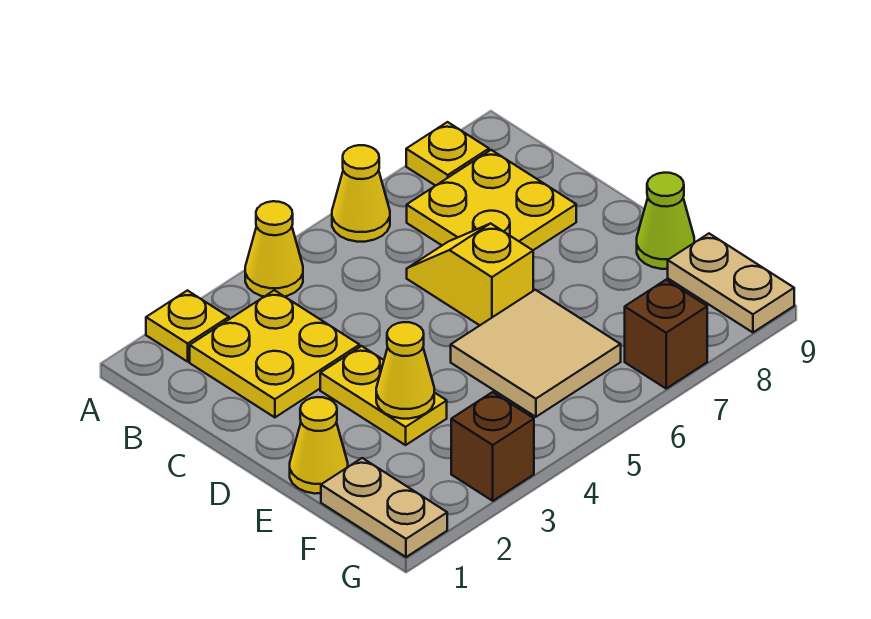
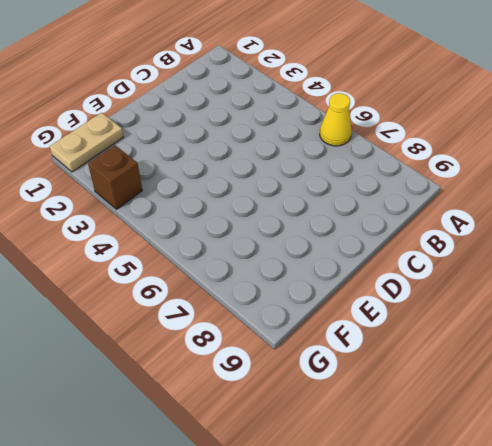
none -> yellow 1x1 plate [146,290,229,362]
none -> yellow 1x1 cone [245,201,303,297]
none -> yellow 1x1 plate [406,122,489,186]

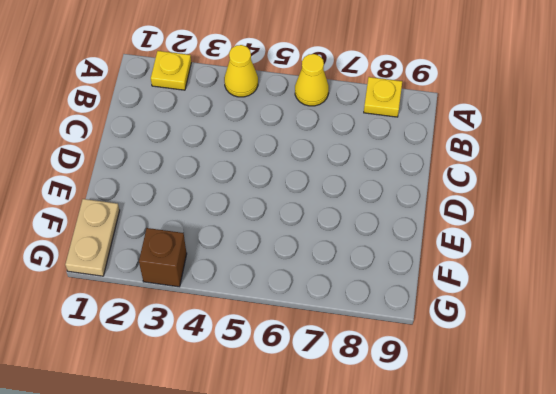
none -> yellow 2x2 plate [190,290,360,417]
none -> yellow 2x2 plate [407,150,576,250]
none -> yellow 1x2 slope [407,223,534,325]

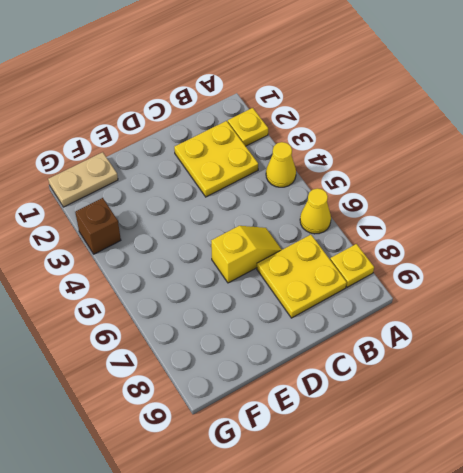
none -> yellow 1x2 plate [320,346,447,445]
none -> yellow 1x1 cone [290,397,348,494]
none -> tan 2x2 tile [451,290,621,417]

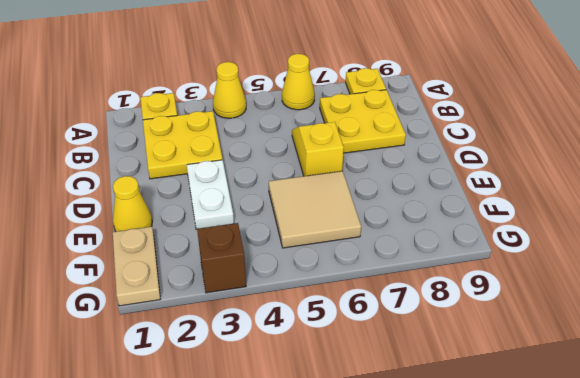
white 1x2 plate [187,160,234,229] -> yellow 1x2 plate [320,346,447,445]
none -> lime 1x1 cone [637,173,694,269]
none -> tan 1x2 plate [668,234,794,332]
none -> brown 1x1 brick [625,280,707,388]

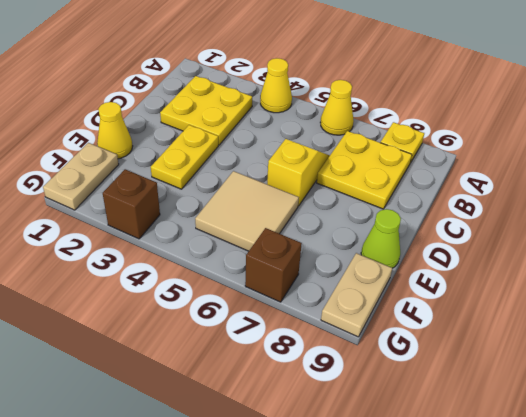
none -> yellow 1x1 plate [146,290,229,362]
none -> yellow 1x1 cone [376,322,434,419]

